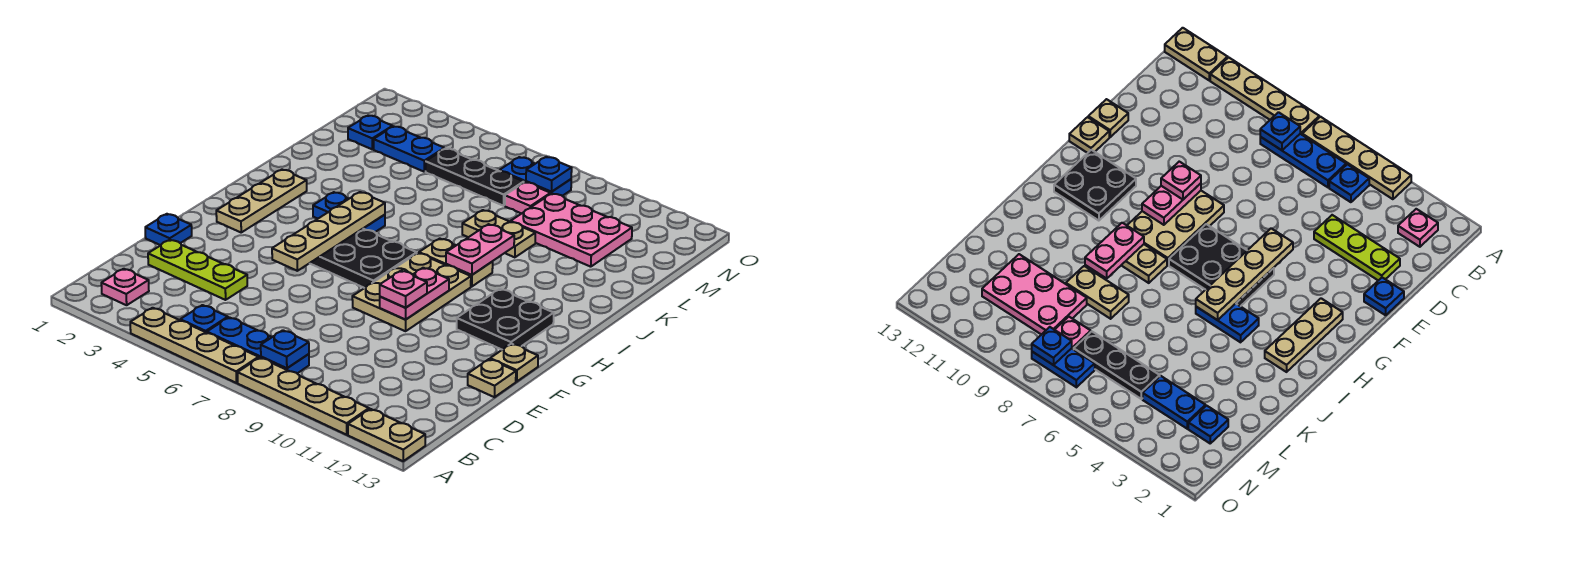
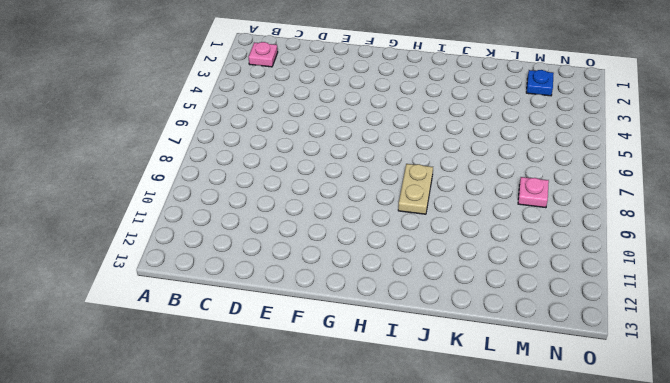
none -> tan 1x4 plate [130,308,259,383]
none -> tan 1x4 plate [238,358,369,435]
none -> tan 1x2 plate [348,409,425,461]

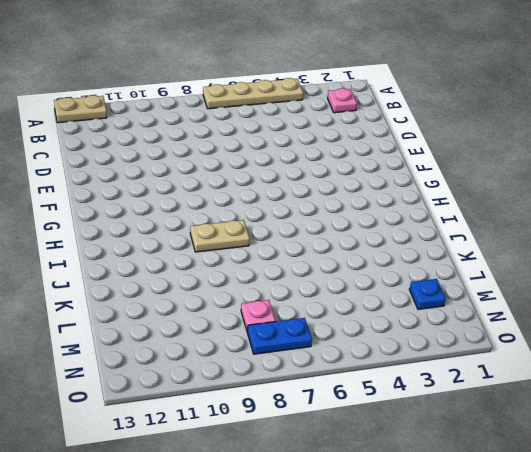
none -> tan 1x4 plate [238,358,369,435]
none -> blue 1x1 plate [180,305,228,333]
none -> blue 1x3 plate [207,317,309,373]

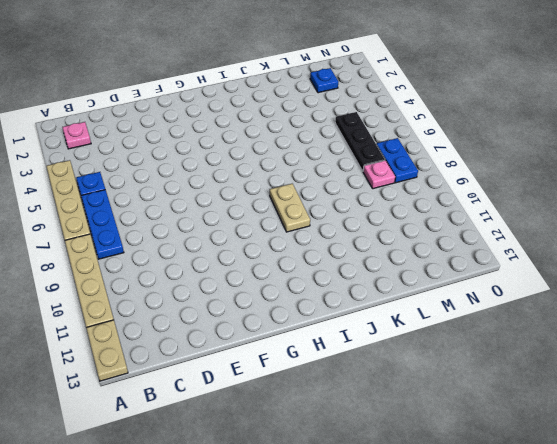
none -> lime 1x3 plate [148,240,247,300]
none -> blue 1x1 plate [145,214,192,245]
none -> tan 1x1 plate [468,359,516,397]

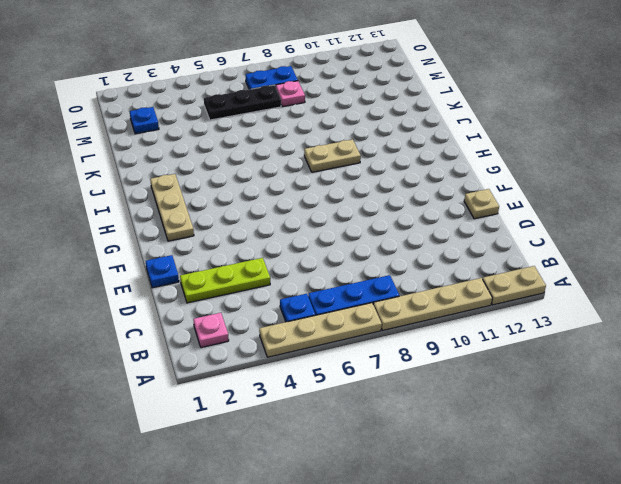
none -> tan 2x3 plate [352,253,471,331]
none -> tan 1x1 plate [490,344,538,382]
none -> black 2x3 plate [310,229,417,288]

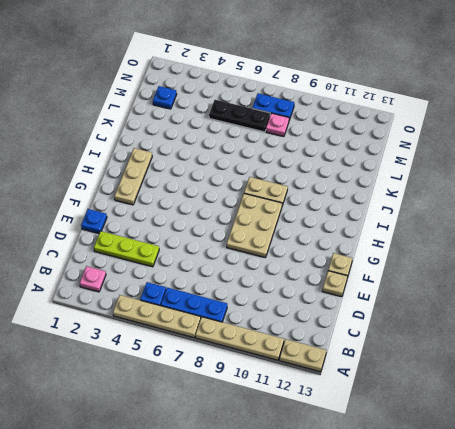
none -> black 2x3 plate [310,229,417,288]
none -> black 2x2 plate [457,289,554,350]
none -> blue 1x2 plate [313,192,385,232]

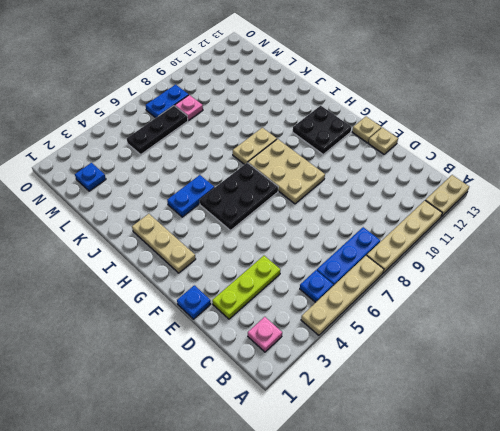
none -> tan 1x2 plate [462,210,535,257]
none -> pink 2x3 plate [511,194,632,267]
none -> blue 1x2 plate [374,126,444,172]

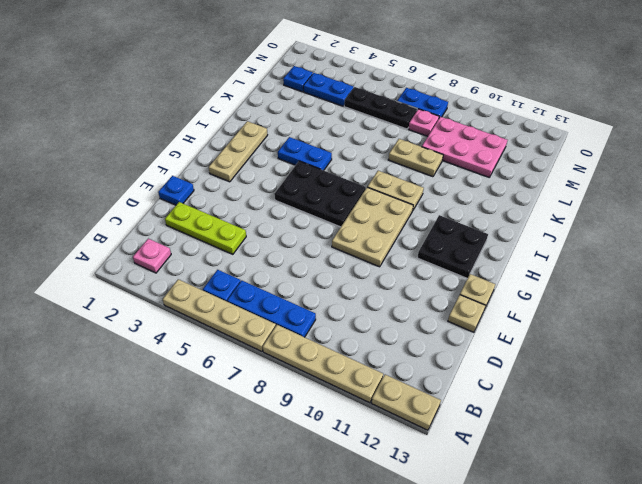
none -> blue 1x1 plate [261,330,309,368]
none -> tan 1x4 plate [272,192,385,271]
none -> pink 1x2 plate [380,268,449,319]

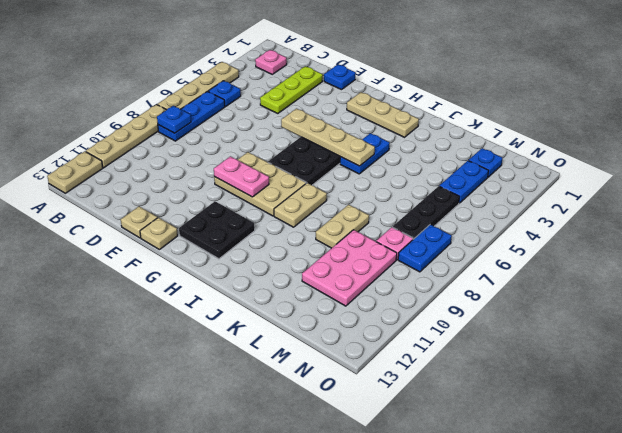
none -> pink 1x2 plate [446,224,514,275]
none -> blue 1x1 plate [526,157,572,192]
none -> pink 1x1 plate [380,271,427,308]

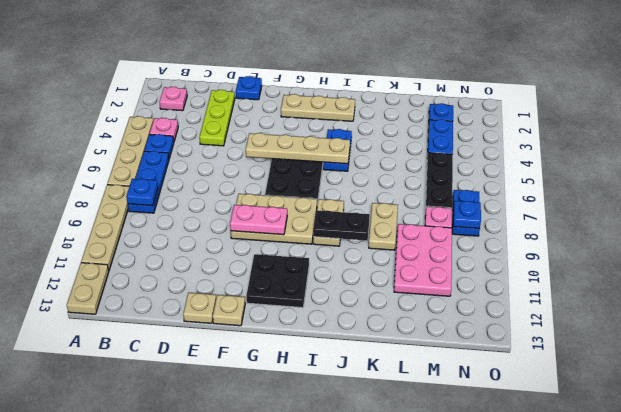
pink 1x1 plate [150,118,178,141] -> pink 1x1 plate moved to [380,271,427,308]
black 1x2 plate [313,210,370,240] -> pink 1x2 plate [446,224,514,275]

